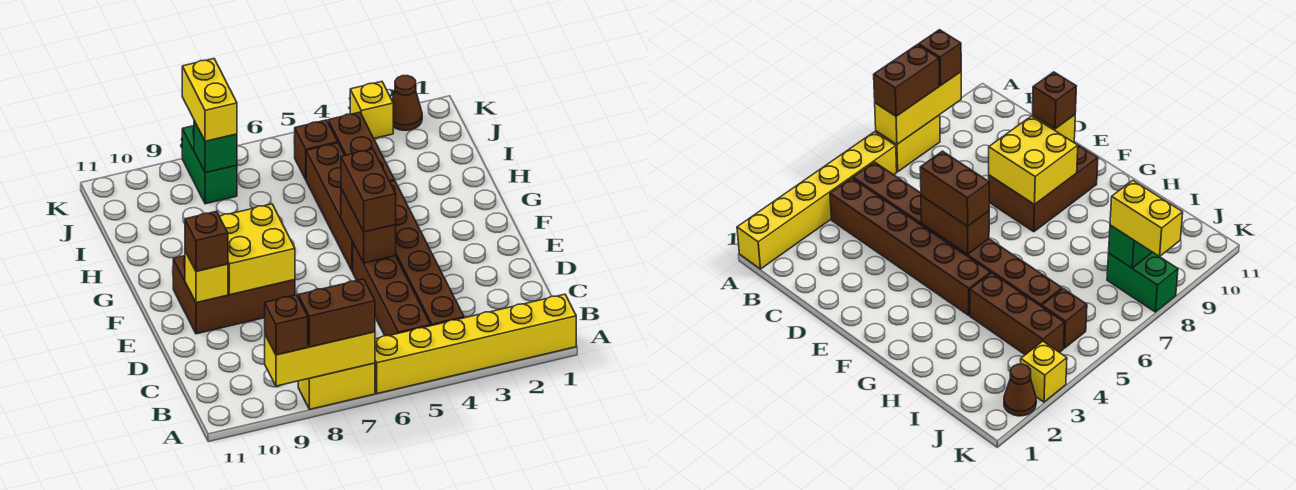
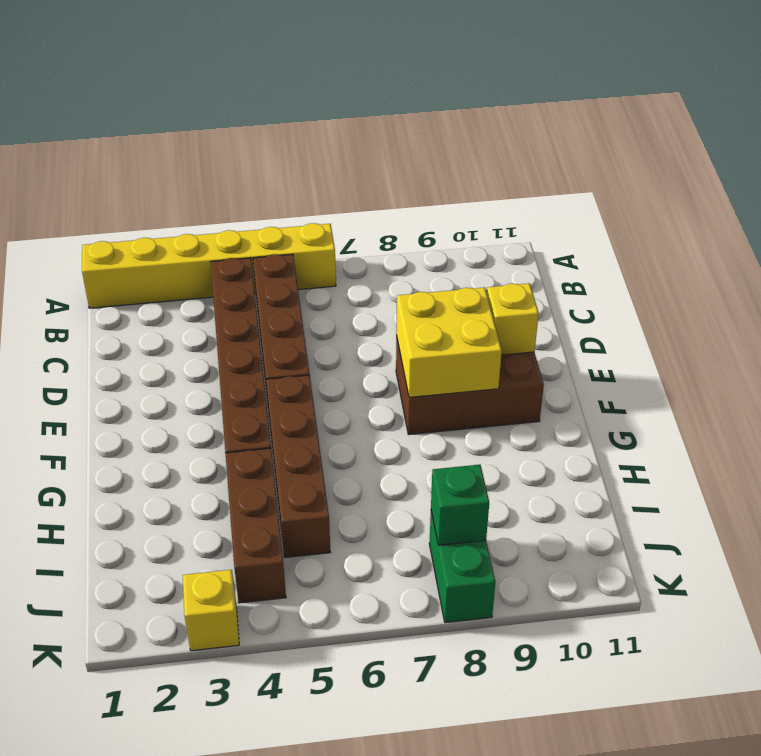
none -> yellow 1x2 brick [298,363,375,409]
none -> brown 1x1 brick [295,120,338,179]
none -> brown 1x1 cone [392,76,422,131]

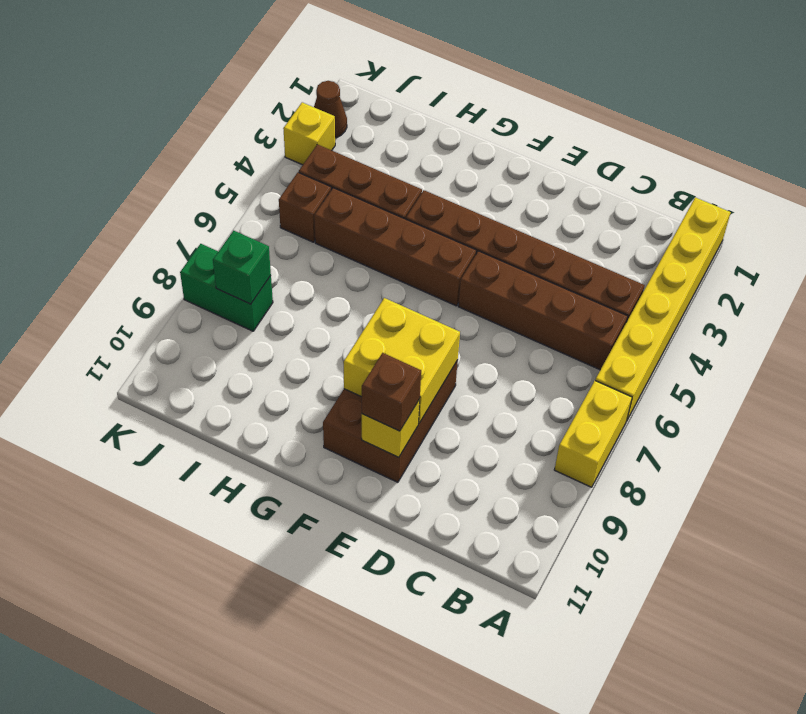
none -> yellow 1x3 brick [265,332,375,386]
none -> brown 1x2 brick [341,188,396,263]
none -> brown 1x2 brick [298,279,375,347]

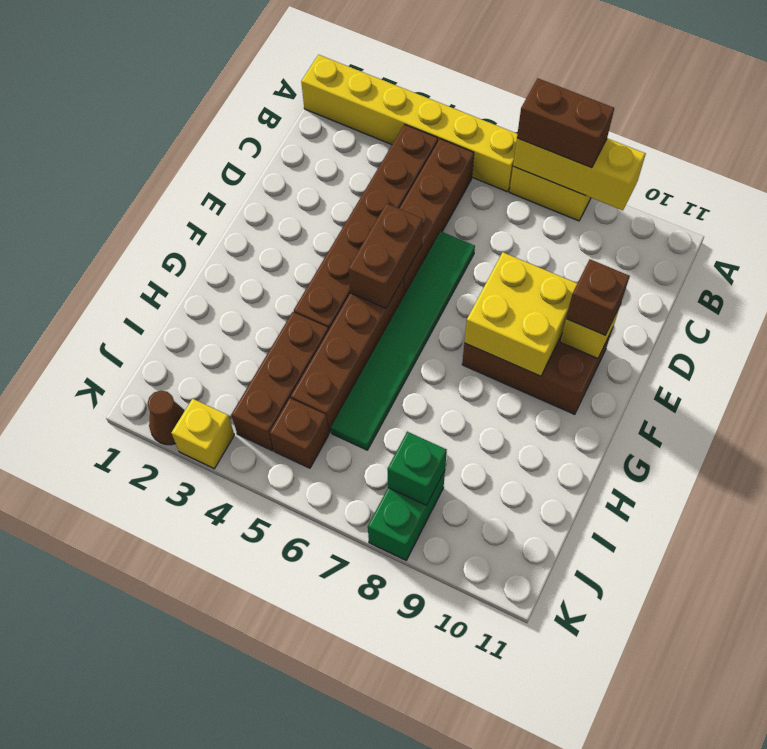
green 1x6 tile [331,232,475,450] -> none
none -> brown 1x1 brick [265,295,308,355]
none -> brown 1x2 brick [341,149,396,232]
none -> yellow 1x2 brick [182,59,237,141]

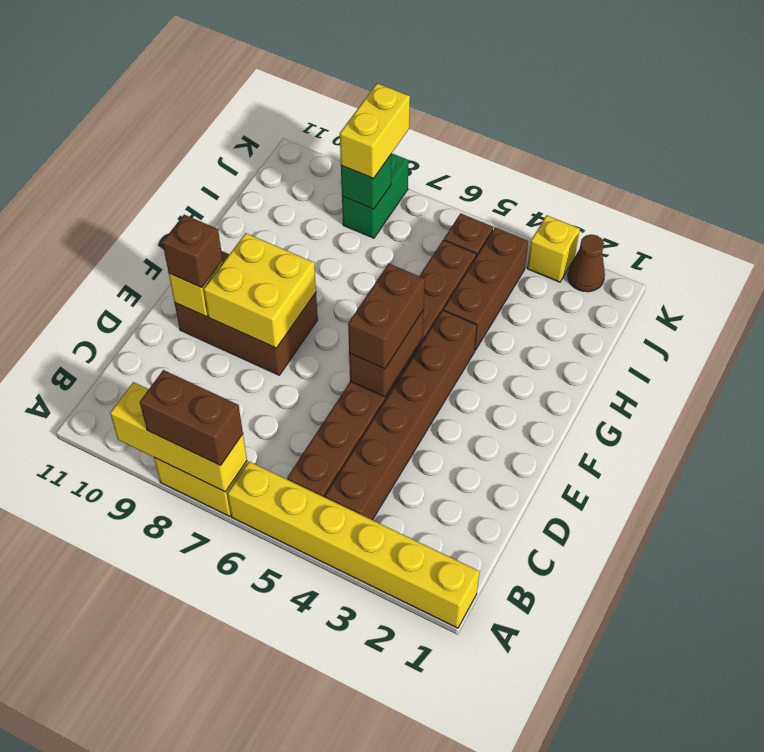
none -> brown 1x1 brick [265,295,308,355]

